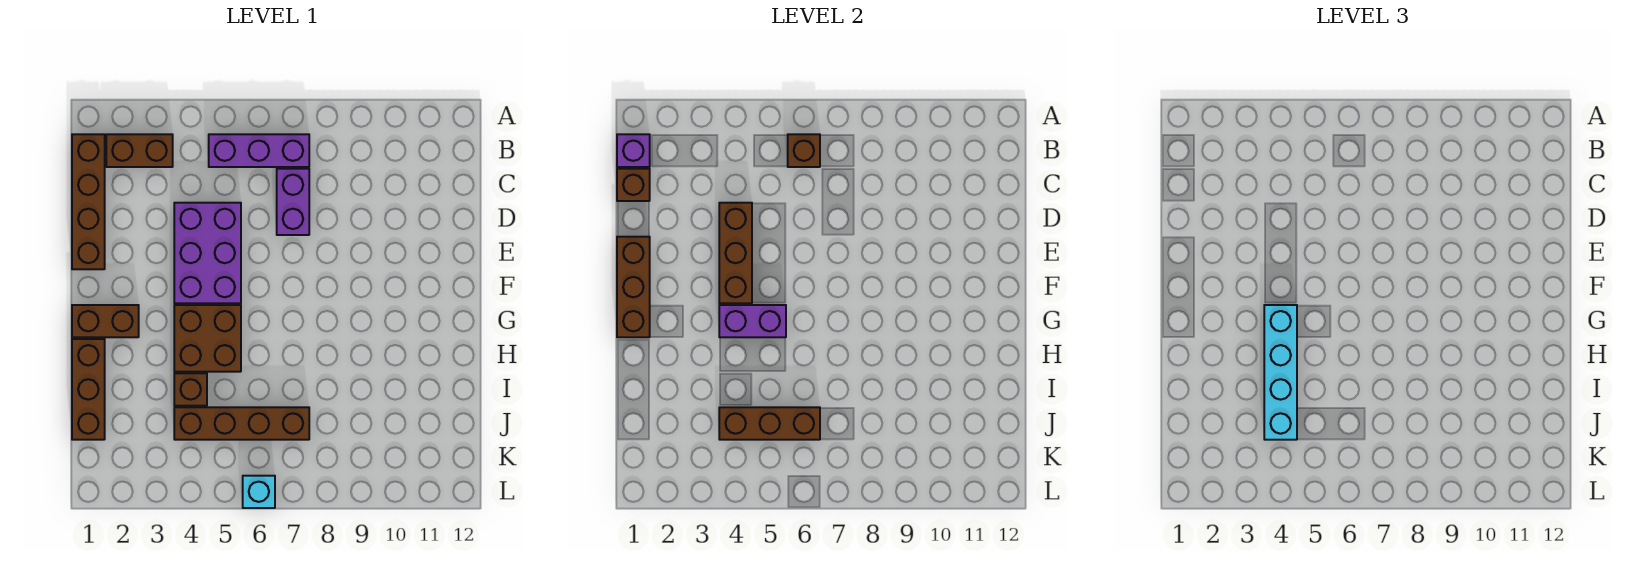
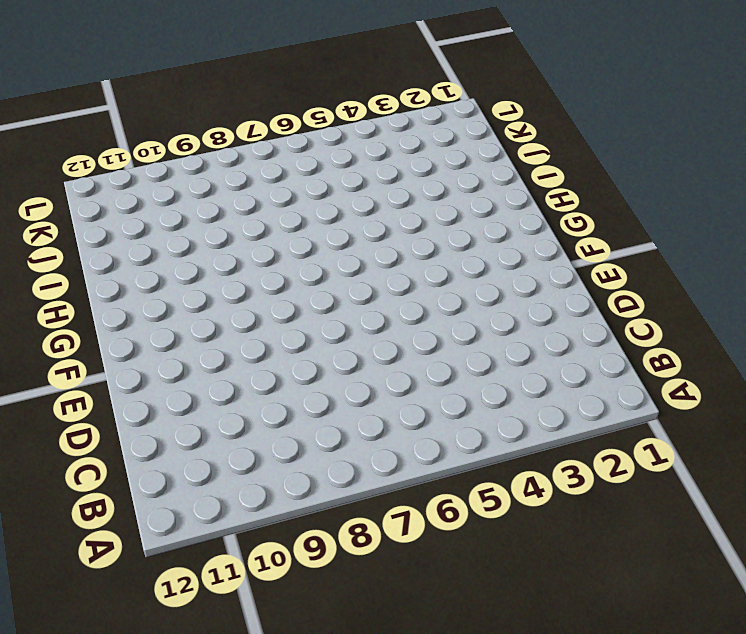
none -> brown 1x4 brick [72,134,105,269]
none -> brown 1x2 brick [106,134,173,167]
none -> purple 1x3 brick [209,134,309,167]

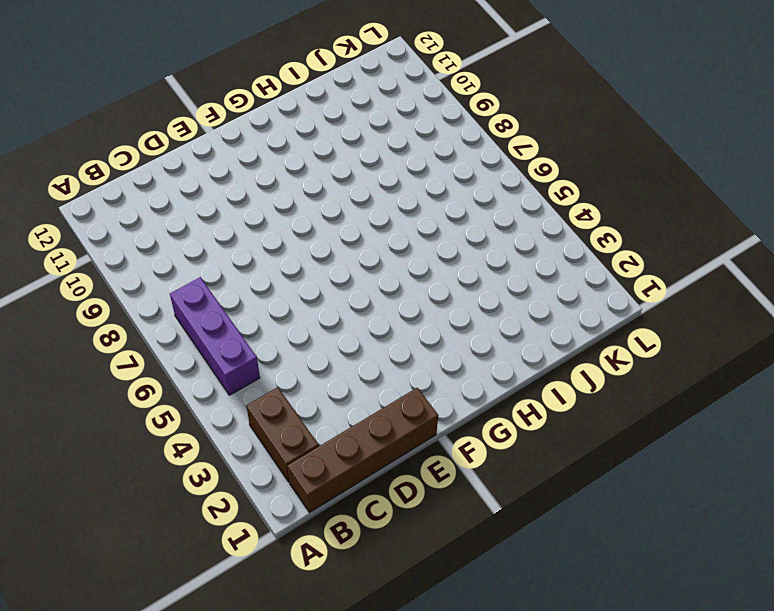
none -> purple 1x2 brick [277,169,309,235]
none -> purple 2x3 brick [174,203,241,303]
none -> brown 1x2 brick [72,305,139,337]

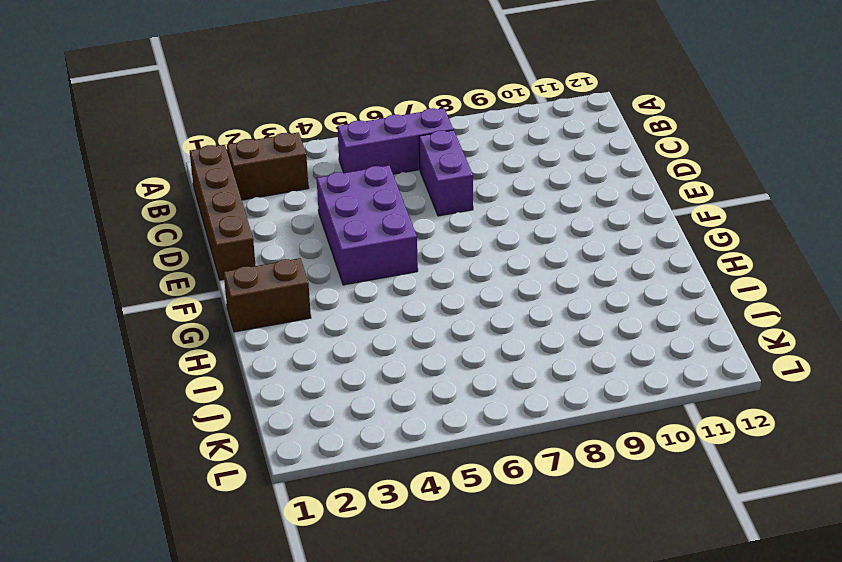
none -> brown 2x2 brick [174,305,241,372]
none -> brown 1x3 brick [72,339,105,440]
none -> brown 1x1 brick [174,373,207,406]

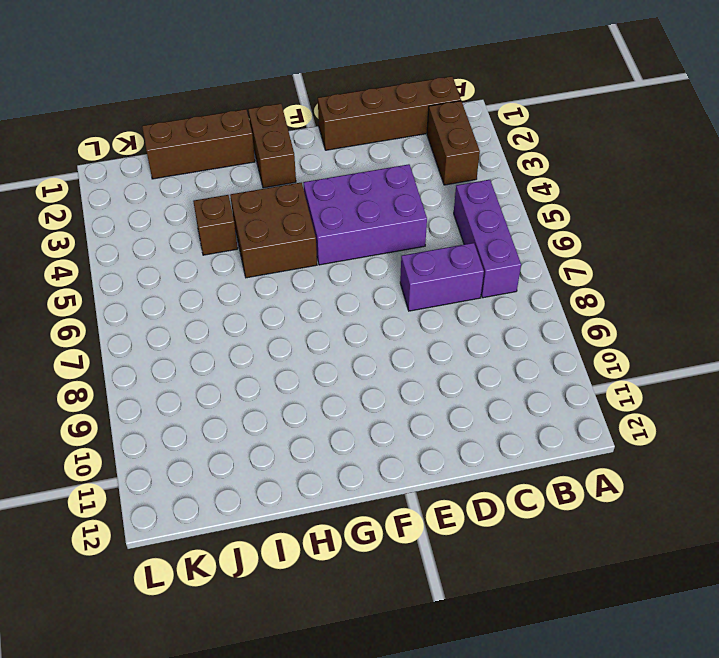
none -> brown 1x4 brick [174,407,309,440]
none -> cyan 1x1 brick [243,476,275,508]
none -> purple 1x1 brick [617,134,650,167]

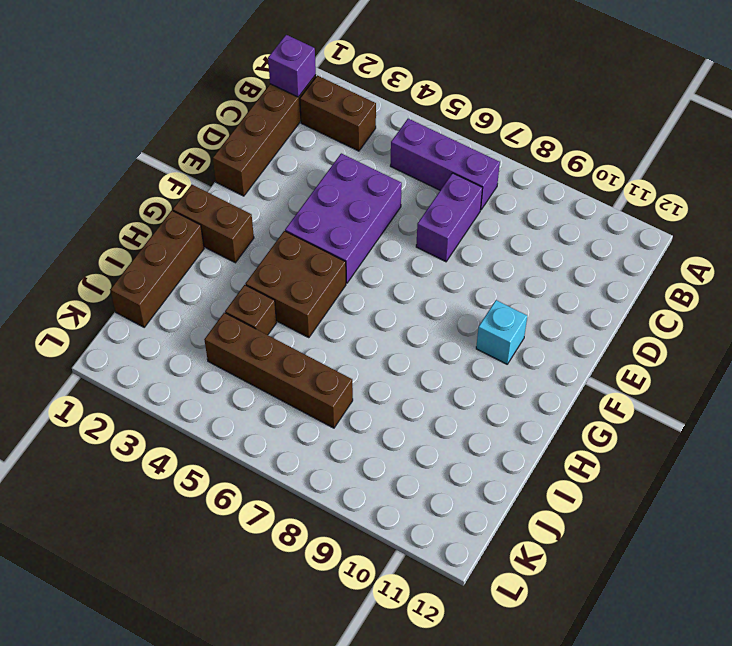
cyan 1x1 brick [476,300,527,364] -> cyan 1x1 brick moved to [243,476,275,508]
none -> brown 1x1 brick [788,134,820,167]
none -> brown 1x1 brick [617,169,650,201]
none -> brown 1x3 brick [719,203,752,303]

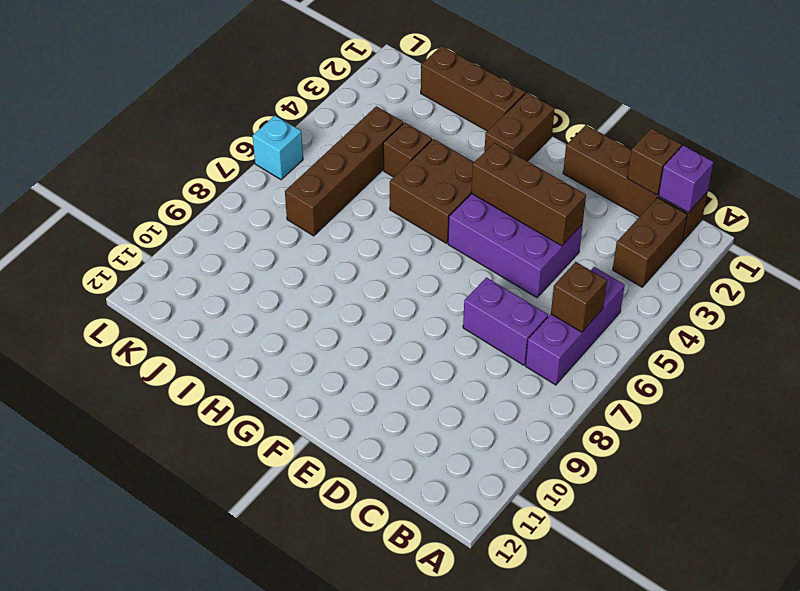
none -> brown 1x3 brick [617,237,650,337]
none -> purple 1x2 brick [719,305,786,337]
none -> brown 1x3 brick [719,407,820,440]

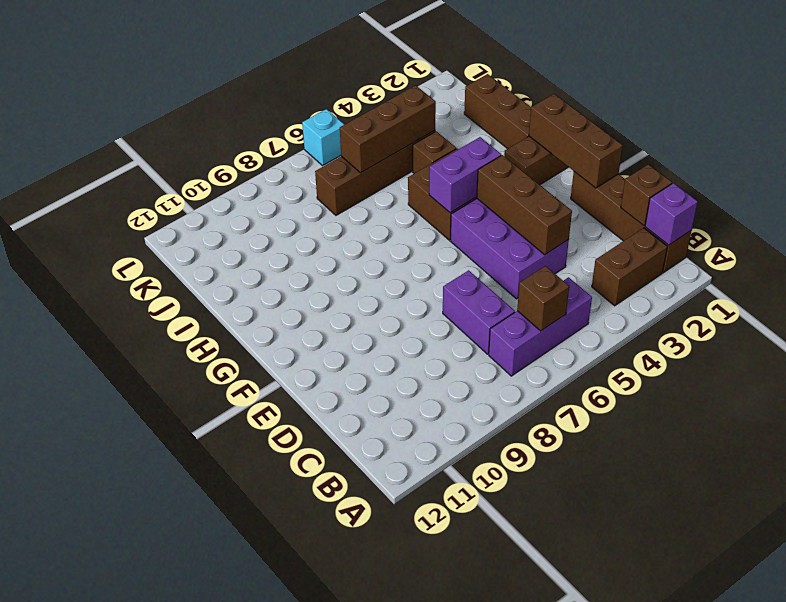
none -> cyan 1x4 brick [1264,305,1297,440]

